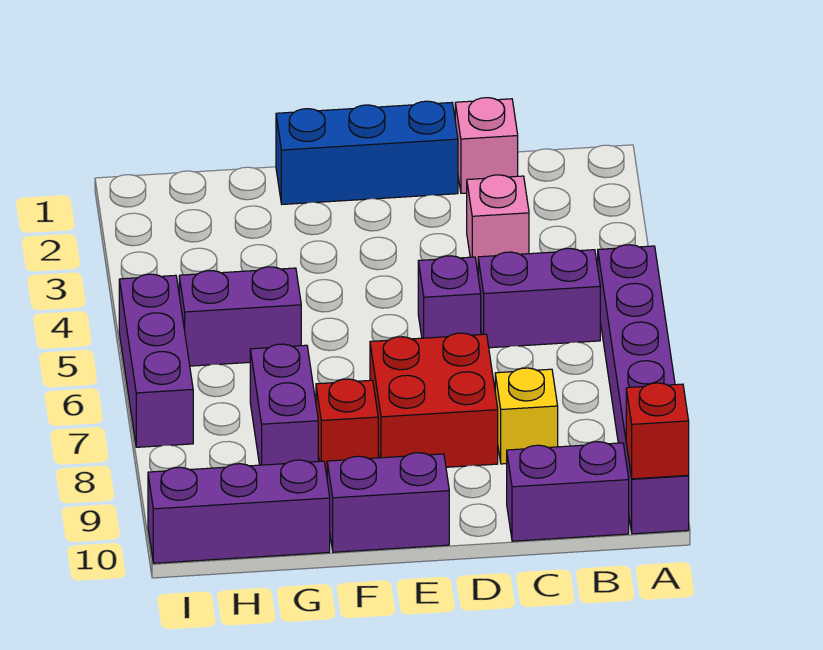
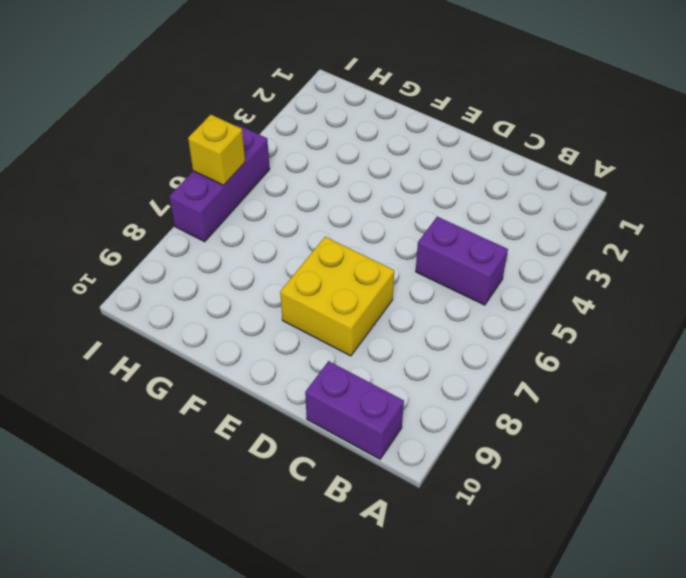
yellow 2x2 brick [280,237,394,356] -> red 2x2 brick [370,333,498,467]
yellow 1x1 brick [188,115,245,185] -> yellow 1x1 brick moved to [495,368,558,464]
none -> purple 1x6 brick [598,245,689,534]
none -> pink 1x1 brick [455,98,518,193]
none -> pink 1x1 brick [467,175,529,270]

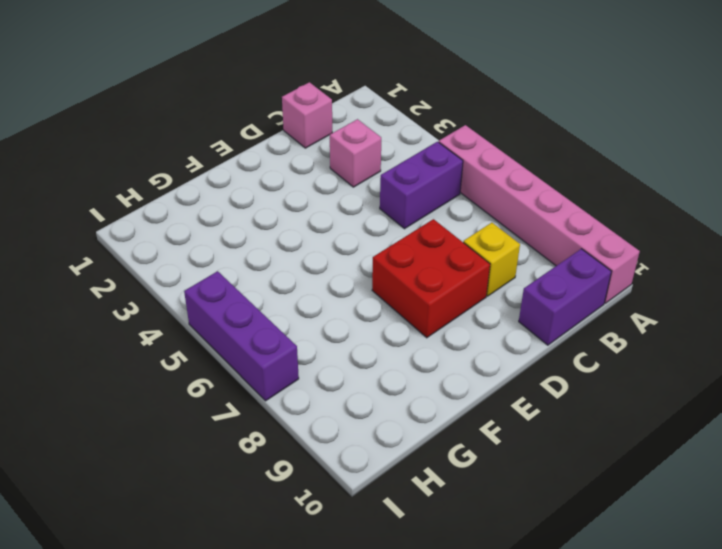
pink 1x6 brick [439,125,640,303] -> purple 1x6 brick [598,245,689,534]
none -> blue 1x3 brick [276,101,458,204]
none -> purple 1x1 brick [418,256,481,338]
none -> purple 1x2 brick [327,453,449,552]

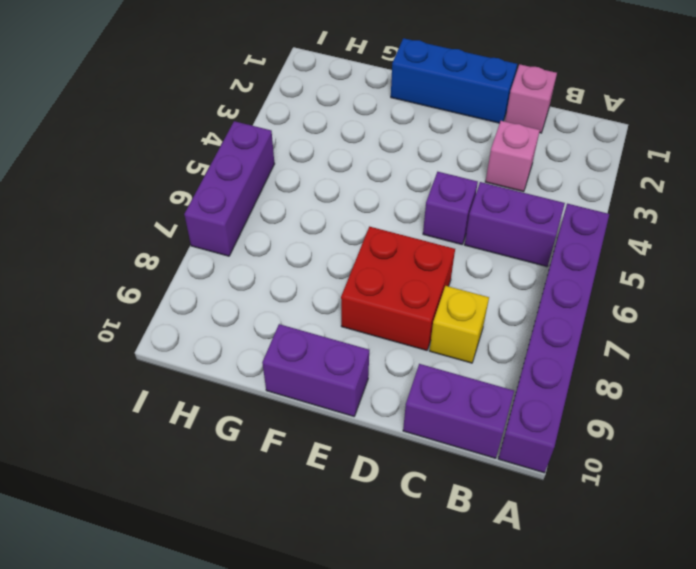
none -> red 1x1 brick [316,379,378,475]
none -> purple 1x2 brick [179,267,301,366]
none -> purple 1x2 brick [250,344,318,465]

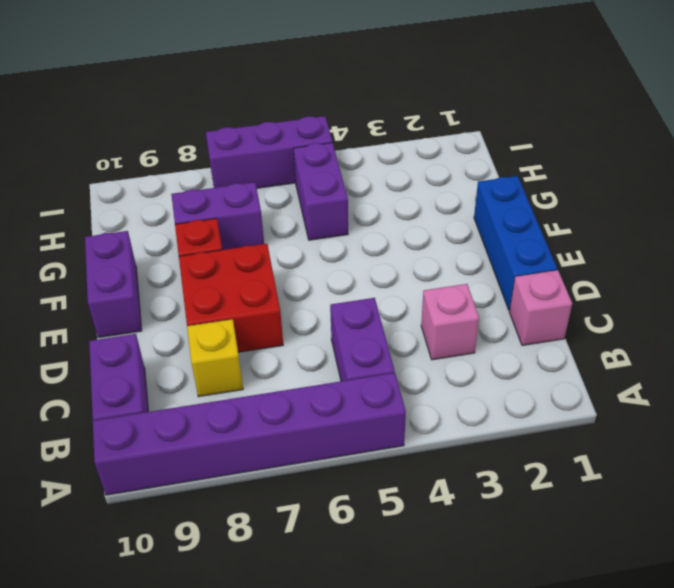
none -> purple 1x1 brick [418,256,481,338]
none -> purple 1x3 brick [148,460,330,563]
none -> red 1x1 brick [626,383,689,479]

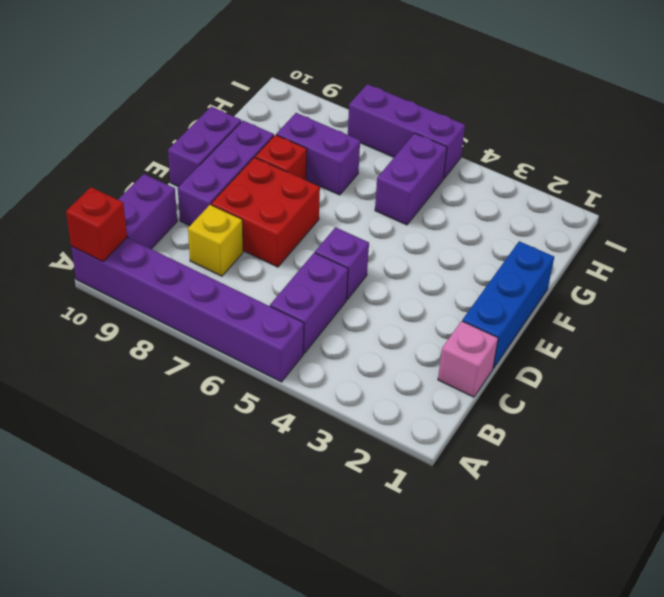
purple 1x3 brick [178,121,274,226] -> purple 1x3 brick moved to [148,460,330,563]
none -> pink 1x1 brick [467,175,529,270]

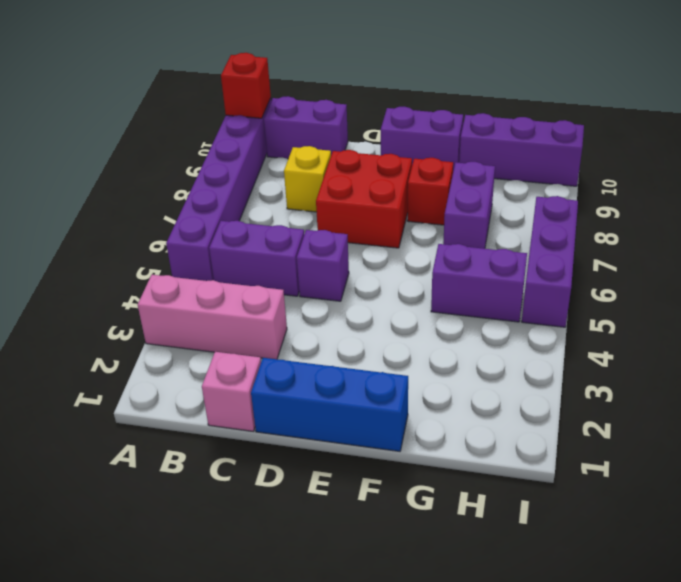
pink 1x3 brick [138,275,287,359] -> pink 1x1 brick [467,175,529,270]

